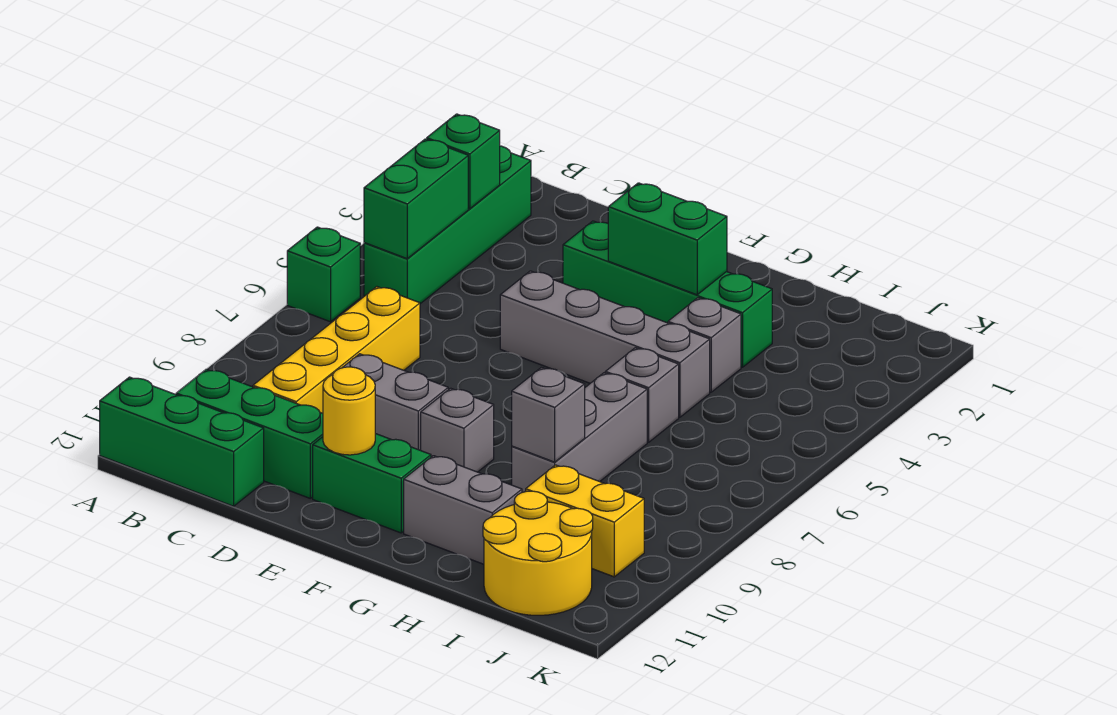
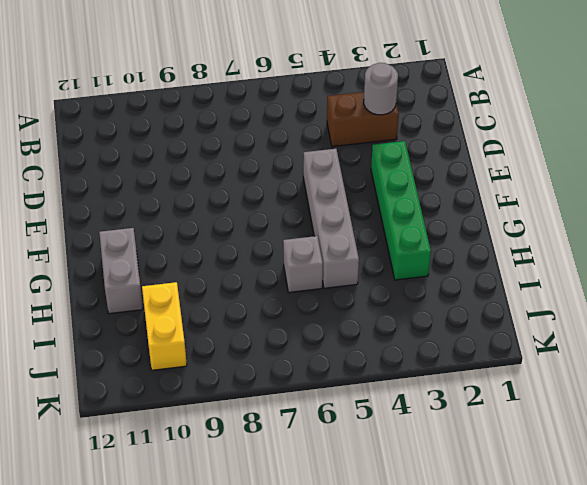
brown 1x2 brick [327,92,399,147] -> none
grey 1x1 round brick [364,63,398,115] -> none
none -> green 1x1 brick [287,227,360,322]
none -> green 1x3 brick [100,377,264,506]
none -> green 1x4 brick [364,146,531,304]

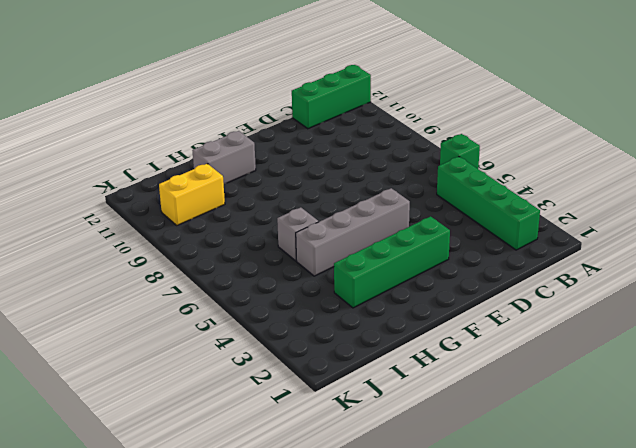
none -> green 1x3 brick [176,369,323,498]
none -> yellow 1x4 brick [253,287,420,413]
none -> grey 1x2 brick [342,354,448,450]

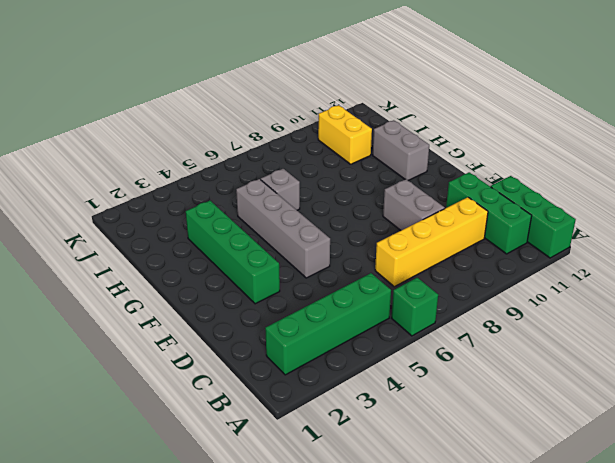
none -> green 1x2 brick [313,434,431,533]
none -> grey 1x1 brick [421,388,494,472]
none -> grey 1x1 brick [668,298,741,392]

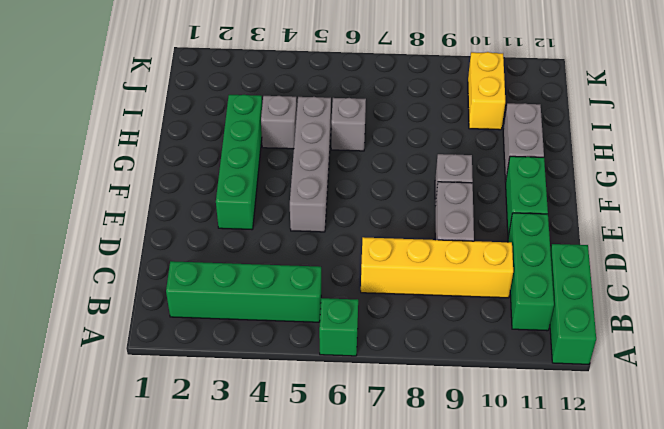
none -> grey 1x3 brick [512,373,647,492]
none -> yellow 2x2 round brick [483,491,593,615]
none -> green 1x1 brick [427,114,500,209]

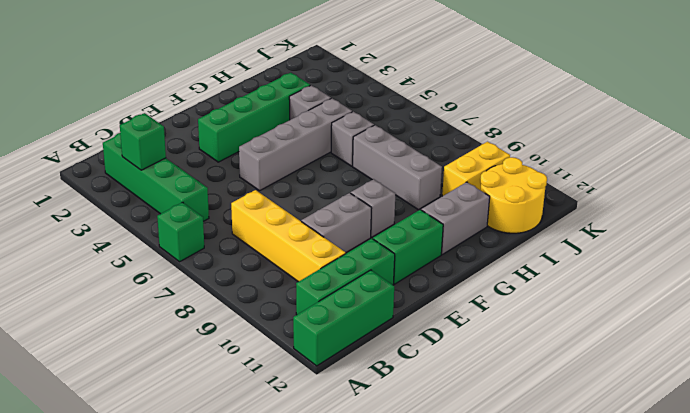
none -> green 1x2 brick [364,139,468,259]
none -> yellow 1x1 round brick [323,367,375,455]
none -> green 1x2 brick [608,183,727,295]

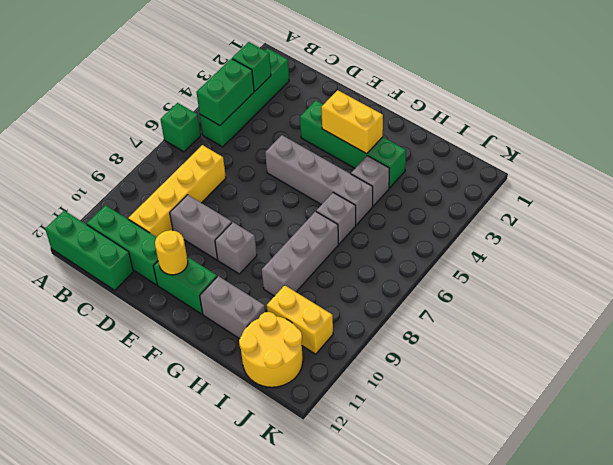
yellow 1x2 brick [321,90,383,154] -> green 1x2 brick [608,183,727,295]
none -> grey 1x1 brick [512,367,585,462]

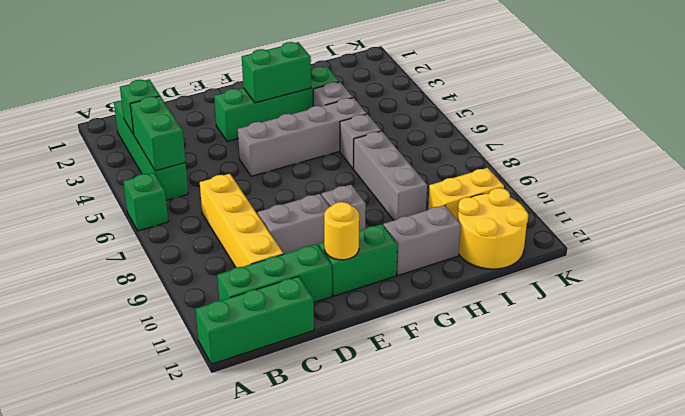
none -> grey 1x1 brick [512,367,585,462]

